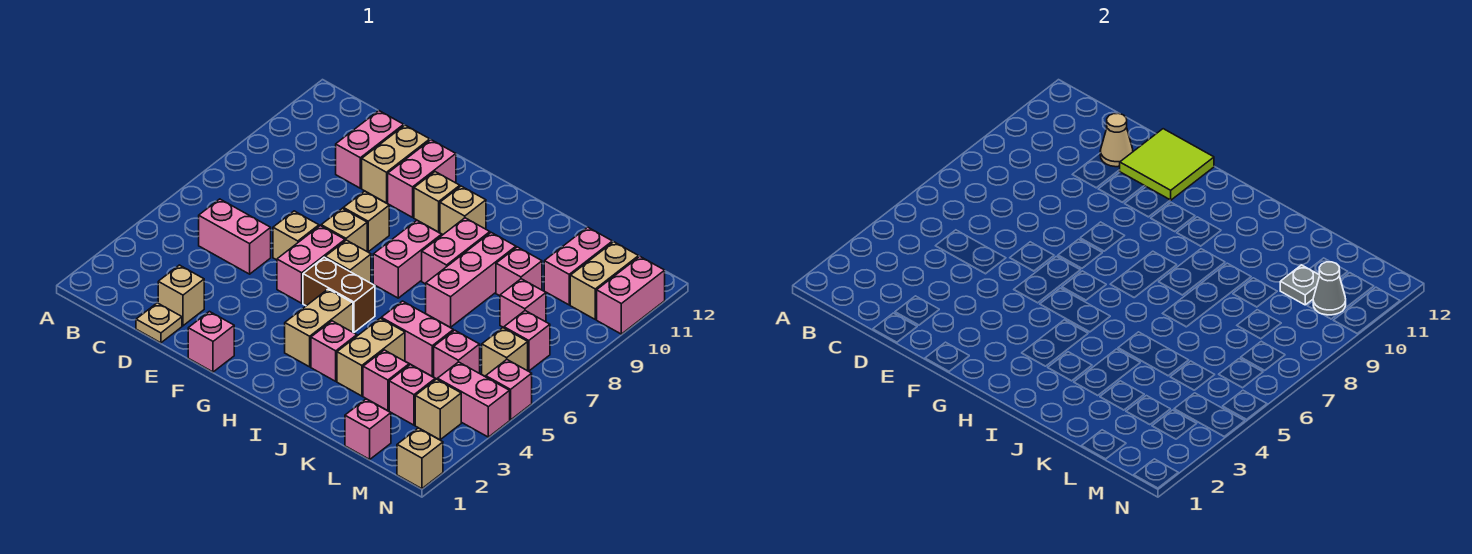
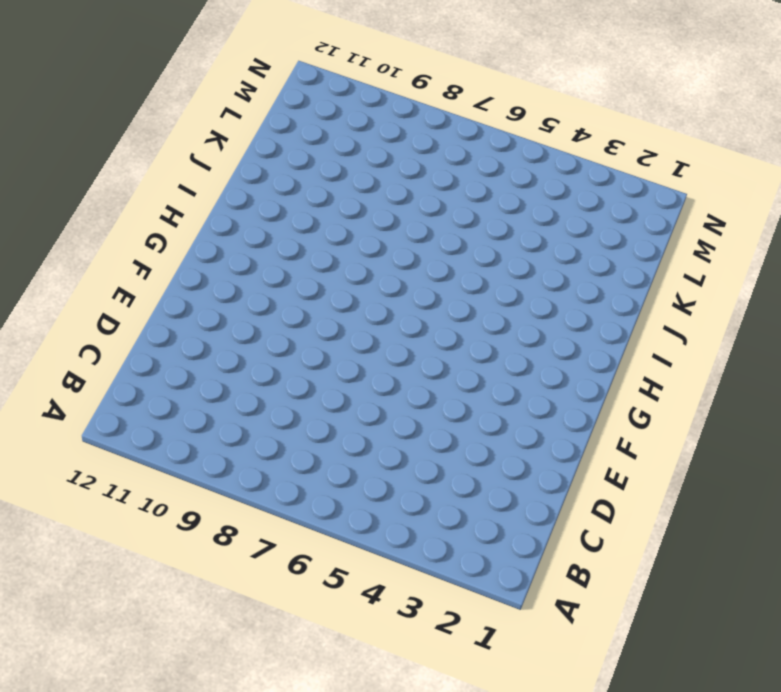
none -> pink 1x2 brick [199,199,271,274]
none -> tan 1x1 plate [136,303,182,343]
none -> tan 1x1 brick [158,265,204,326]
none -> pink 1x2 brick [336,111,404,188]

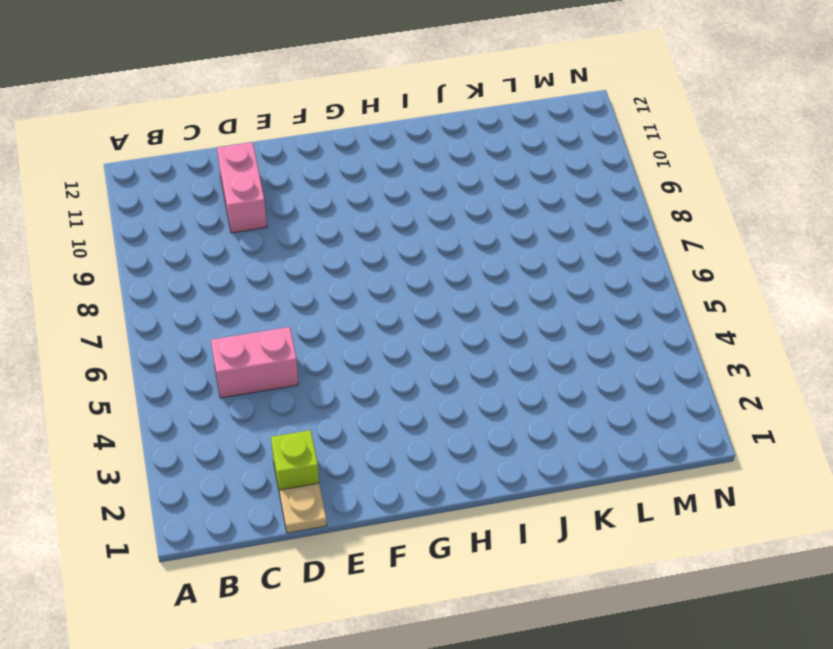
lime 1x1 brick [271,430,319,494] -> tan 1x1 brick [158,265,204,326]
none -> tan 1x1 brick [273,211,319,260]
none -> tan 1x2 brick [362,125,430,203]
none -> pink 1x1 brick [188,312,234,372]
none -> pink 1x2 brick [277,226,345,303]

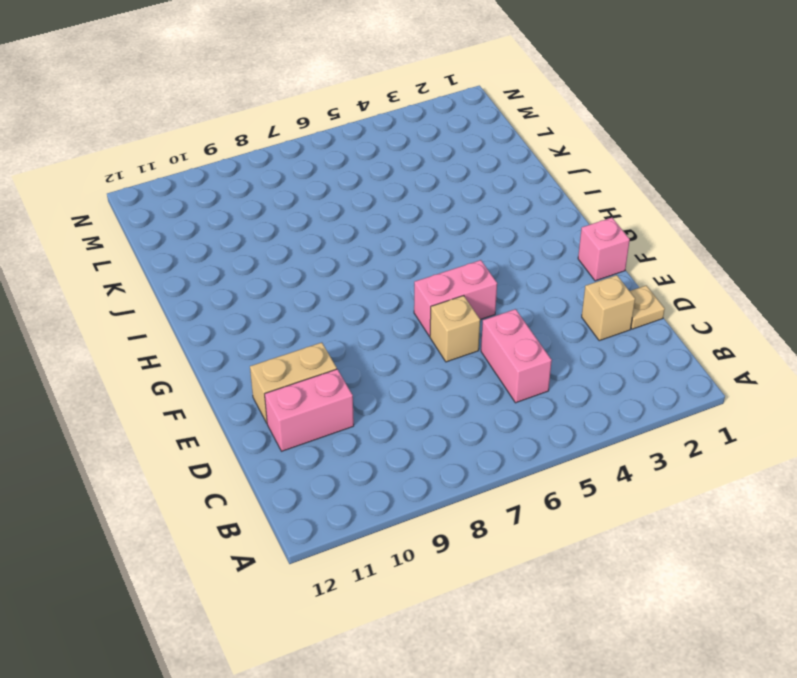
none -> tan 1x1 brick [321,208,367,251]
none -> tan 1x1 brick [343,191,389,252]
none -> pink 1x2 brick [388,140,456,217]
none -> brown 1x2 brick [303,257,375,333]

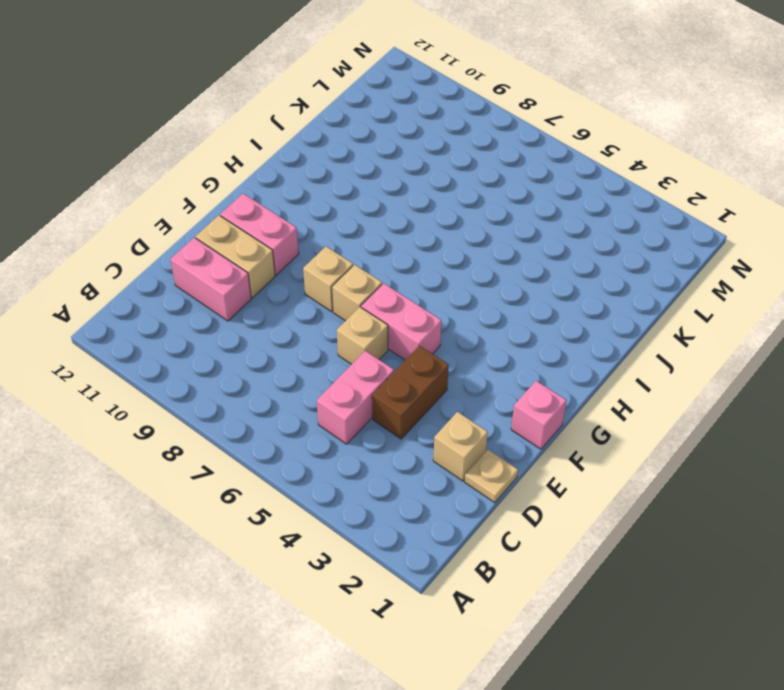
brown 1x2 brick [372,346,449,439] -> brown 1x2 brick moved to [303,257,375,333]
none -> tan 1x1 brick [325,240,371,283]
none -> tan 1x1 brick [414,172,460,232]
none -> tan 1x2 brick [285,289,353,367]
none -> pink 1x2 brick [373,220,442,298]

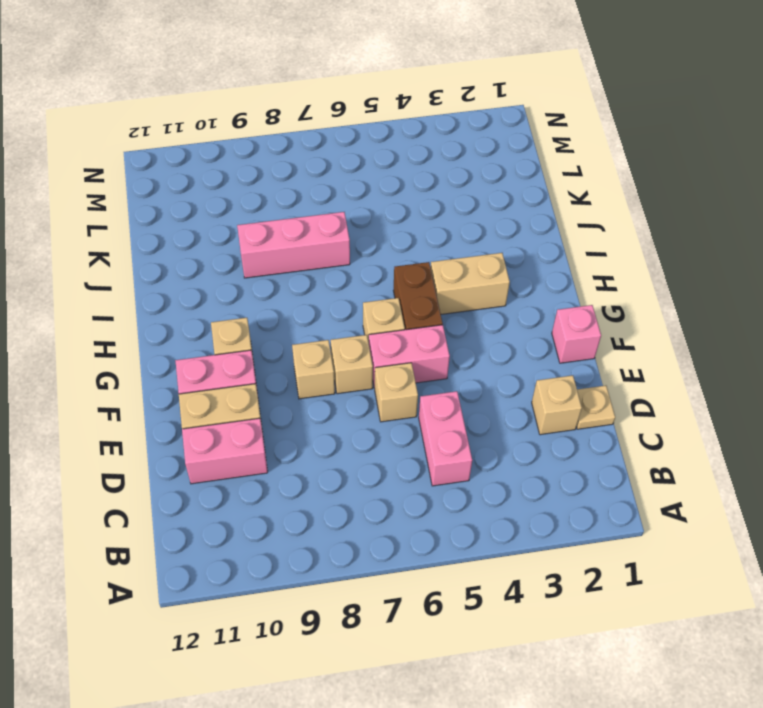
none -> pink 1x2 brick [373,220,442,298]
none -> tan 1x1 brick [440,186,486,234]
none -> pink 1x1 brick [311,321,357,381]
none -> pink 1x2 brick [422,218,490,284]

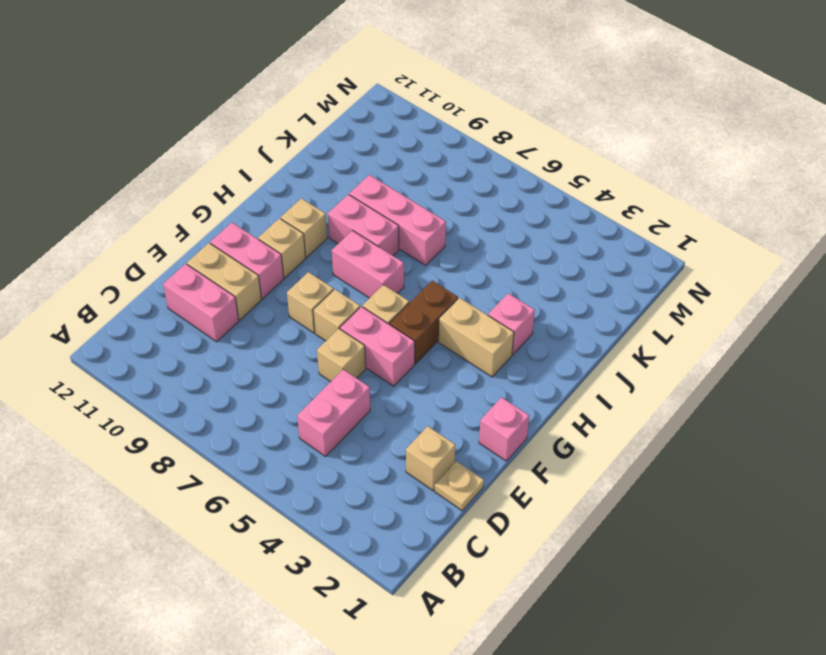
none -> tan 1x2 brick [337,318,405,396]
none -> pink 1x2 brick [381,301,453,376]
none -> pink 1x1 brick [363,350,409,411]
none -> pink 1x1 brick [496,247,542,296]

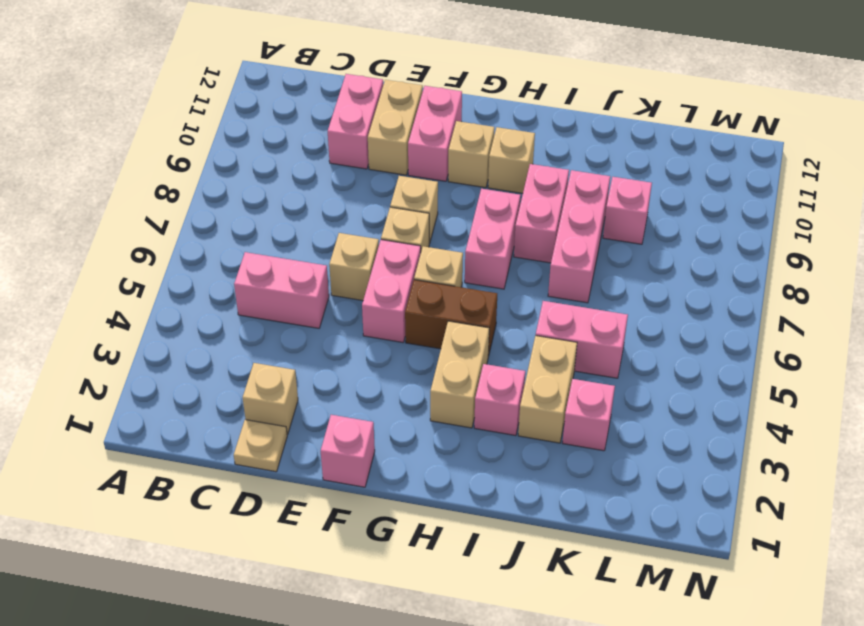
none -> pink 1x1 brick [345,399,391,459]
none -> pink 1x1 brick [389,365,435,425]
none -> pink 1x1 brick [434,330,480,379]
none -> pink 1x1 brick [500,279,546,328]

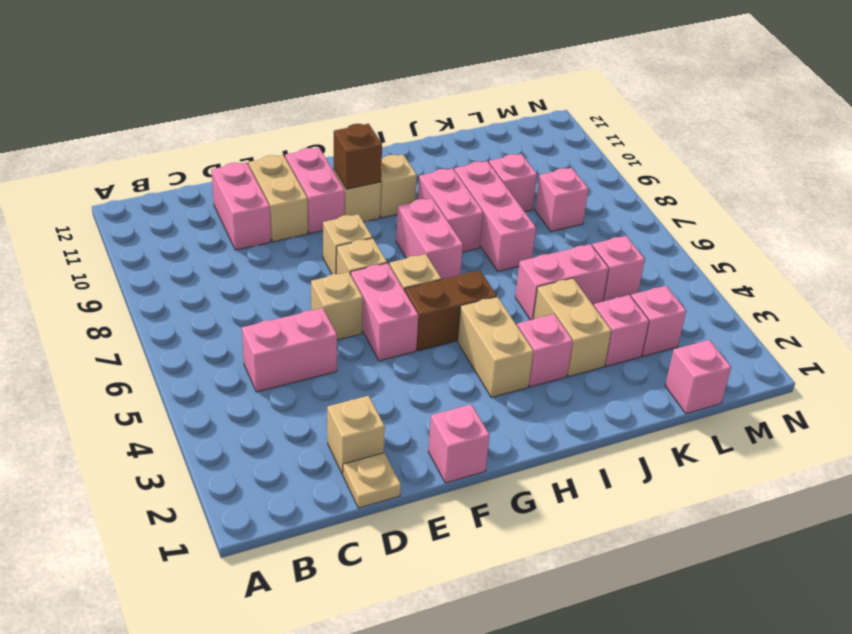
brown 1x1 brick [334,124,382,189] -> none
none -> pink 1x2 brick [544,227,612,305]
none -> tan 1x1 brick [415,379,461,440]
none -> pink 1x2 brick [437,362,510,437]
none -> tan 1x1 brick [482,328,528,377]

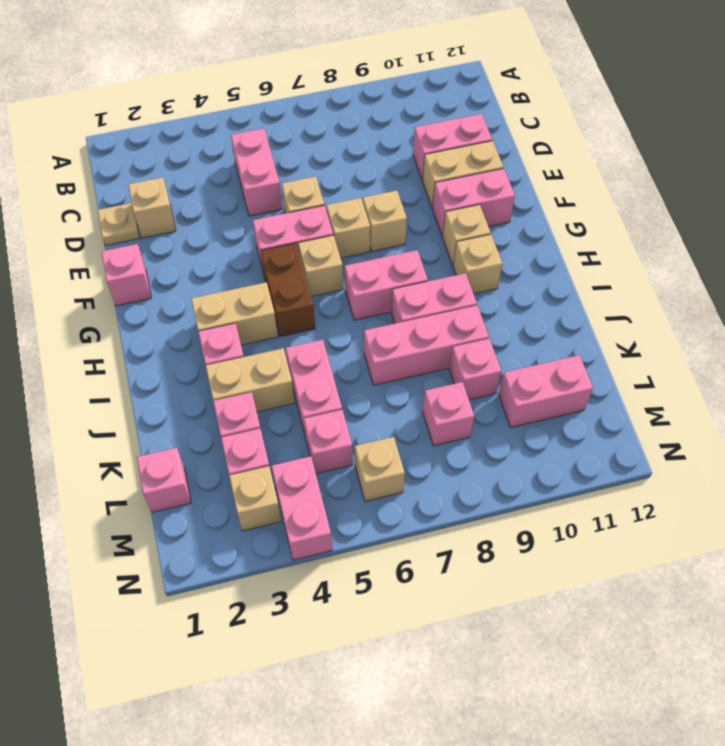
none -> pink 1x1 brick [504,311,550,371]
none -> tan 1x2 brick [570,242,639,319]
none -> tan 1x1 brick [397,428,443,489]
none -> pink 1x1 brick [486,360,532,420]

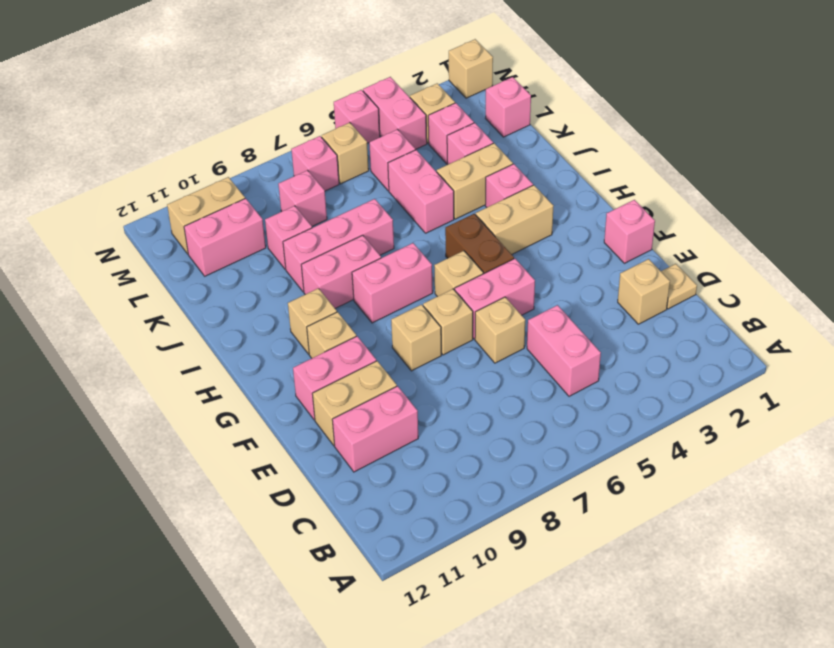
none -> pink 1x2 brick [597,256,665,334]
none -> tan 1x1 cone [1100,113,1133,167]
none -> lime 2x2 tile [1120,129,1214,200]
none -> grey 1x1 plate [1280,265,1320,305]

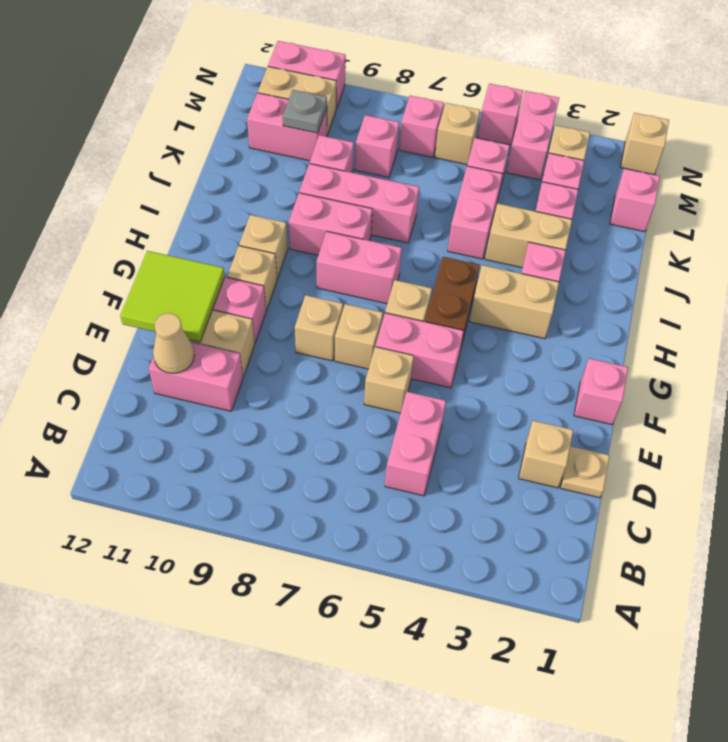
none -> grey 1x1 cone [1313,262,1346,315]

